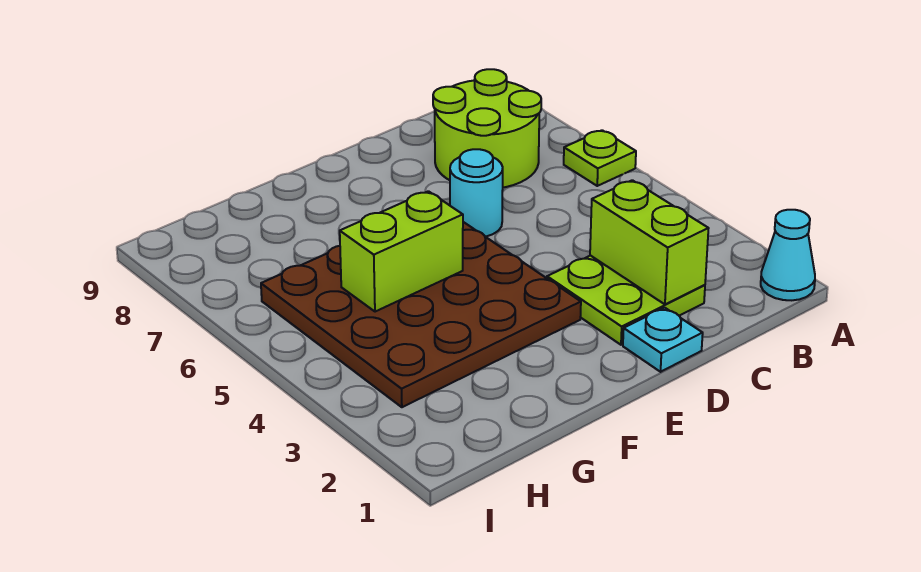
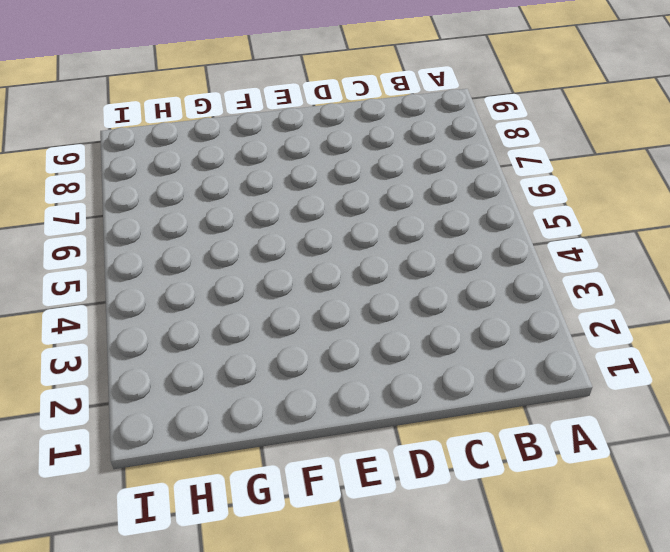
none -> cyan 1x1 cone [761,210,815,300]
none -> lime 1x1 plate [564,130,636,186]

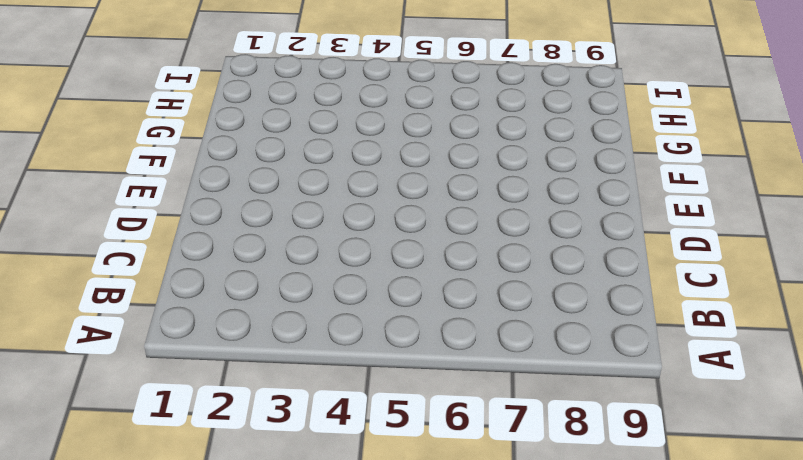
none -> cyan 1x1 cone [761,210,815,300]
none -> lime 1x1 plate [564,130,636,186]

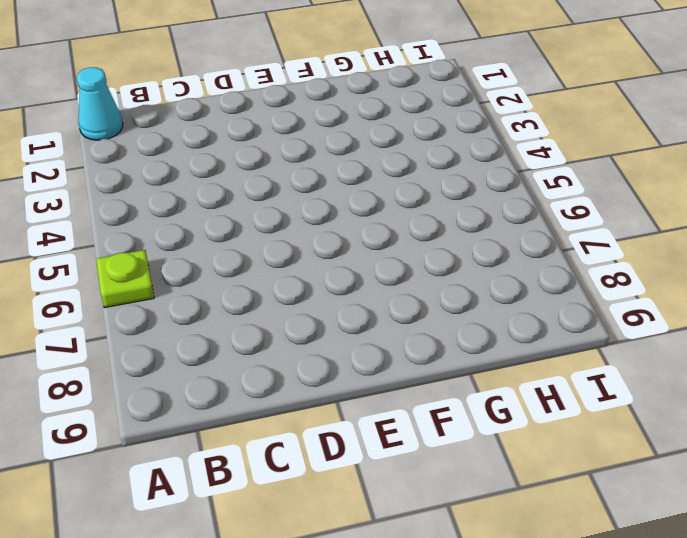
none -> lime 2x2 round brick [433,69,541,187]
none -> lime 2x2 plate [547,255,705,345]

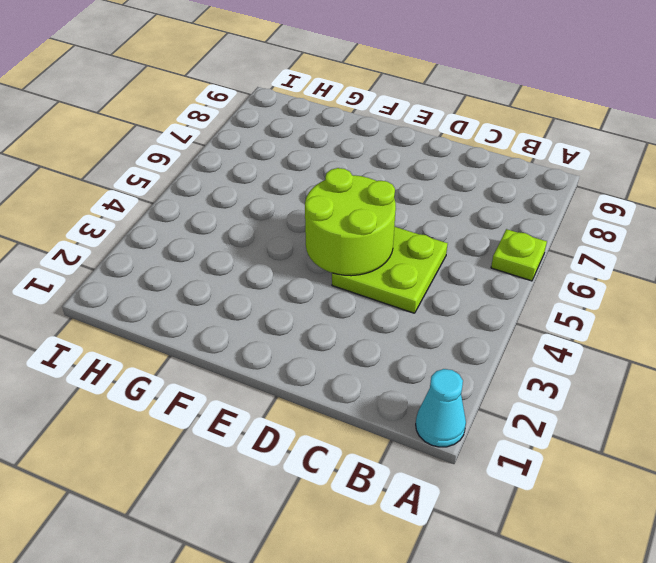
lime 2x2 plate [332,227,448,313] -> lime 2x2 plate moved to [547,255,705,345]
lime 2x2 round brick [305,168,396,276] -> lime 2x2 round brick moved to [433,69,541,187]
none -> cyan 1x1 plate [623,308,703,372]
none -> cyan 1x1 round brick [450,149,503,237]

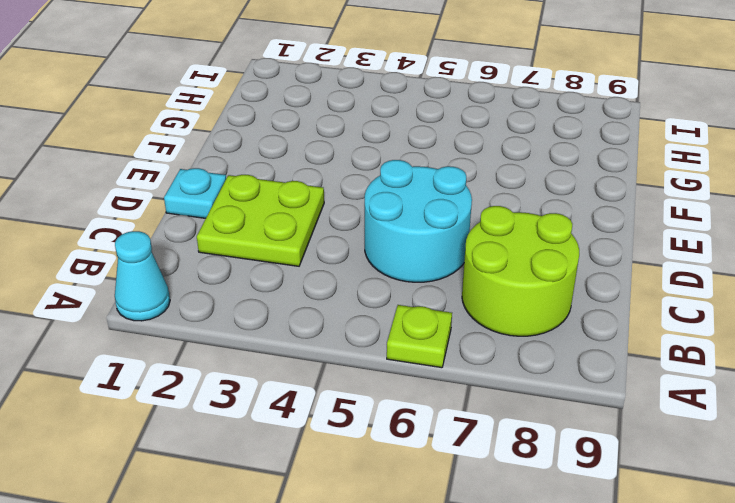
cyan 2x2 round brick [365,160,472,282] -> cyan 1x1 round brick [450,149,503,237]
none -> brown 4x4 plate [261,222,581,407]
none -> lime 1x2 brick [590,180,709,304]

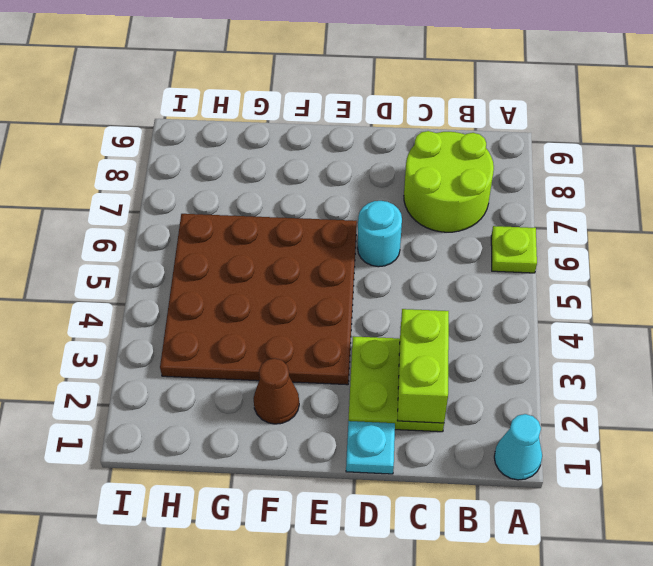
brown 1x1 cone [253,358,299,424] -> none
none -> lime 1x2 brick [340,191,463,312]

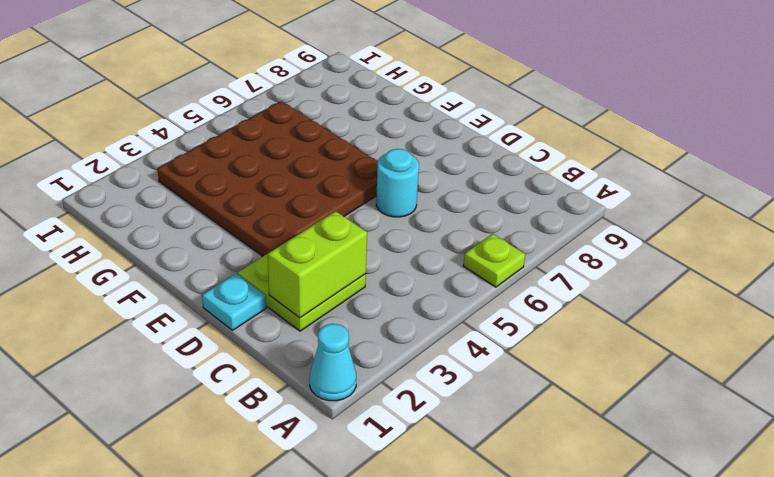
none -> lime 2x2 round brick [433,69,541,187]
none -> lime 1x2 brick [340,191,463,312]

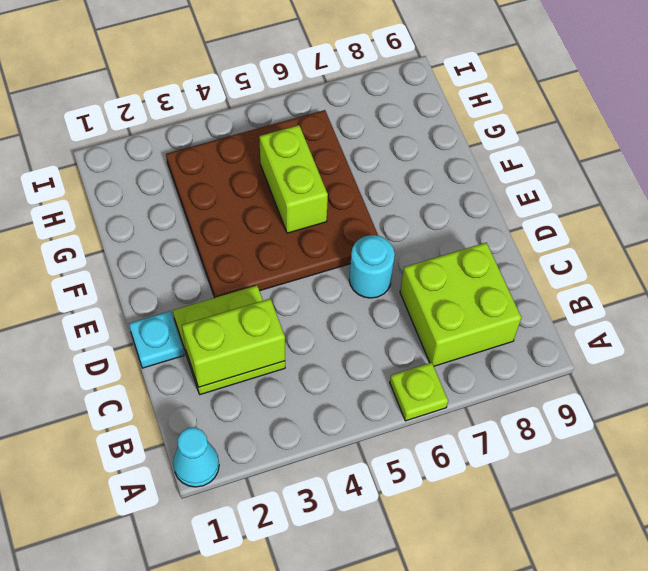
lime 2x2 brick [400,243,521,366] -> lime 2x2 round brick [433,69,541,187]

